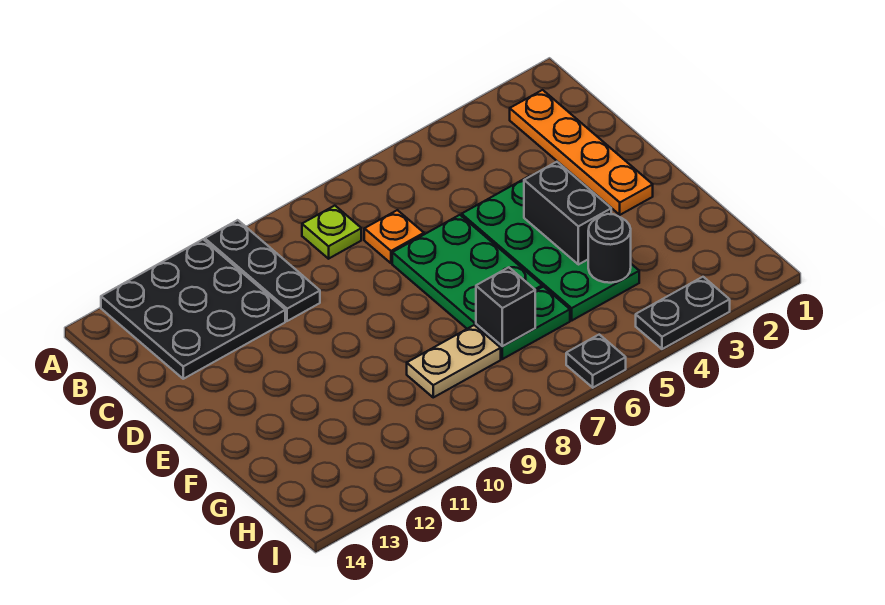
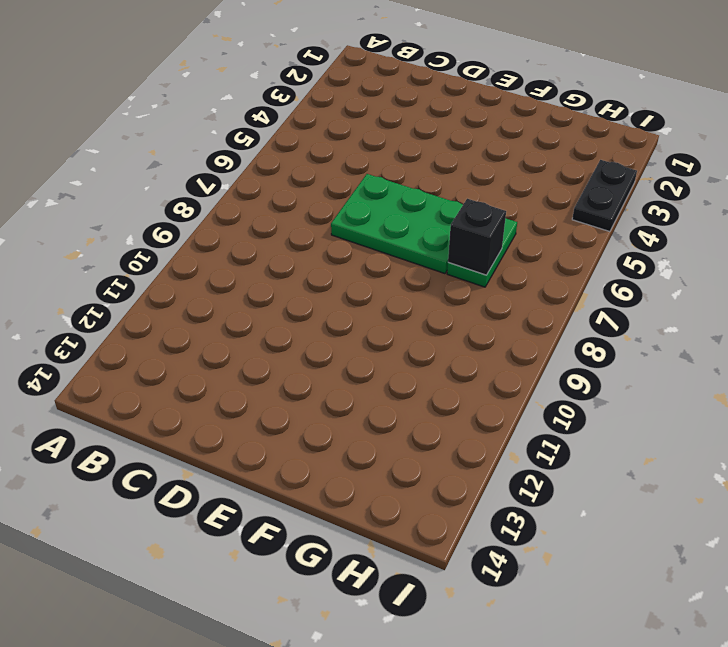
none -> black 1x3 plate [205,220,320,321]
none -> black 3x3 plate [101,239,285,379]
none -> orange 1x4 plate [510,90,653,215]

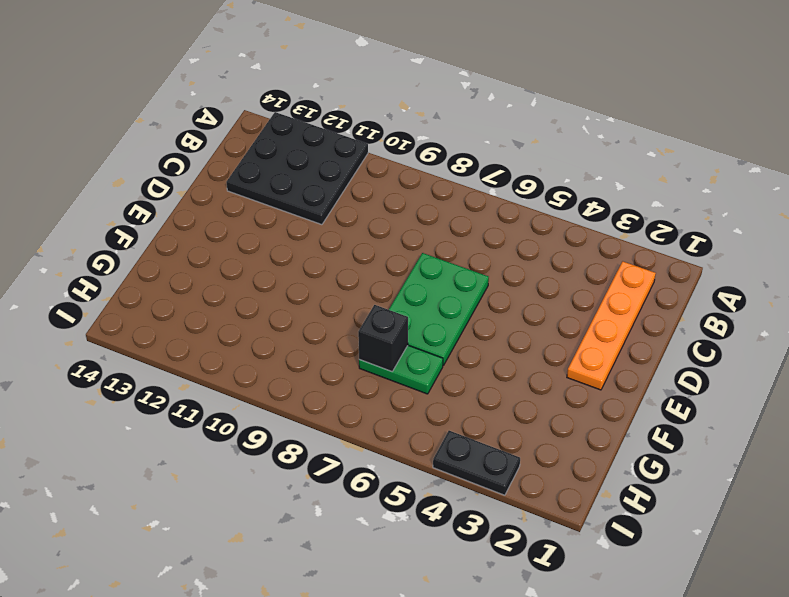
none -> black 1x3 plate [205,220,320,321]
none -> lime 1x1 plate [302,206,361,259]
none -> orange 1x1 plate [364,210,424,263]

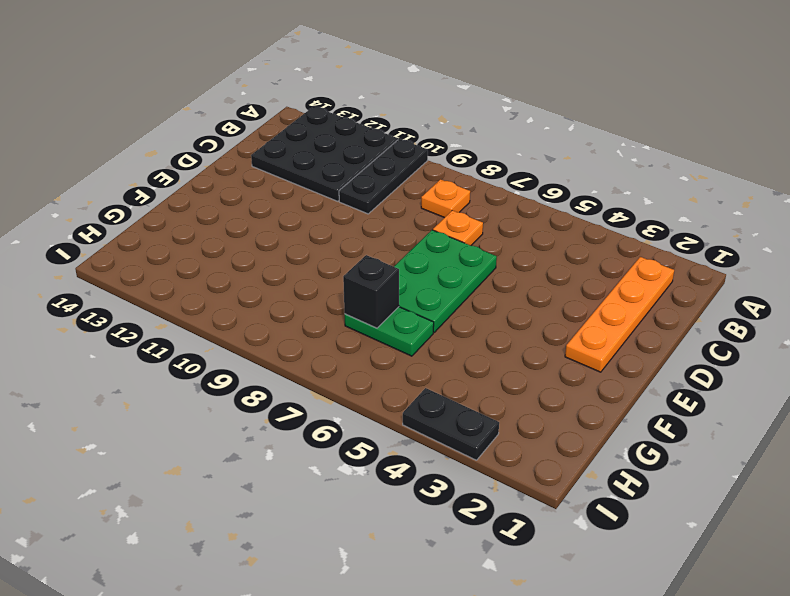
orange 1x1 plate [421,179,470,218] -> lime 1x1 plate [302,206,361,259]
none -> green 2x4 plate [462,176,639,320]
none -> tan 1x2 plate [407,325,501,397]
none -> black 1x1 plate [566,335,626,388]

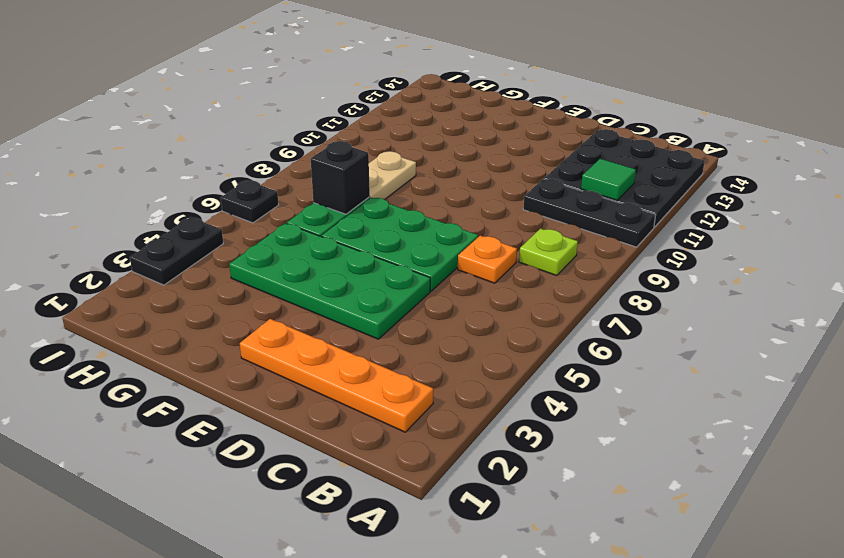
green 1x1 tile [581,159,636,200] -> none
none -> black 1x2 brick [524,162,611,265]
none -> black 1x1 round brick [588,214,631,283]

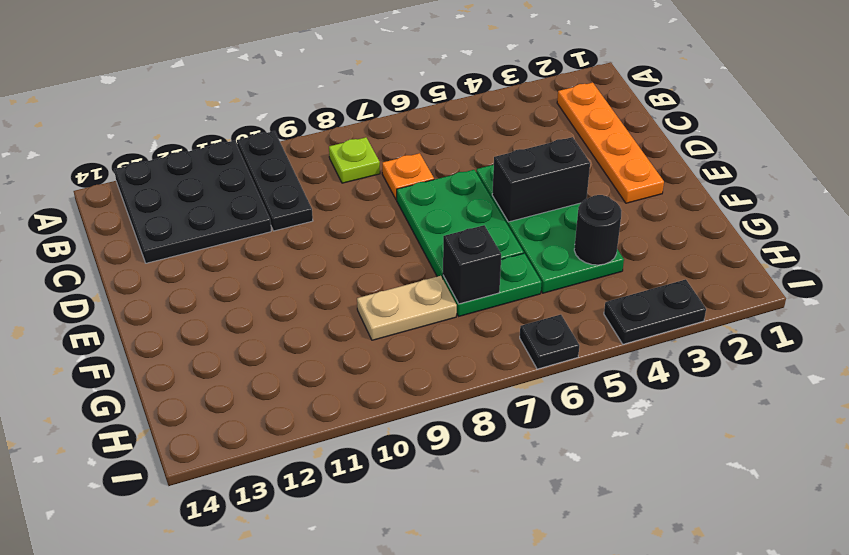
black 1x2 brick [492,137,590,222] -> black 1x2 brick turned to [524,162,611,265]

